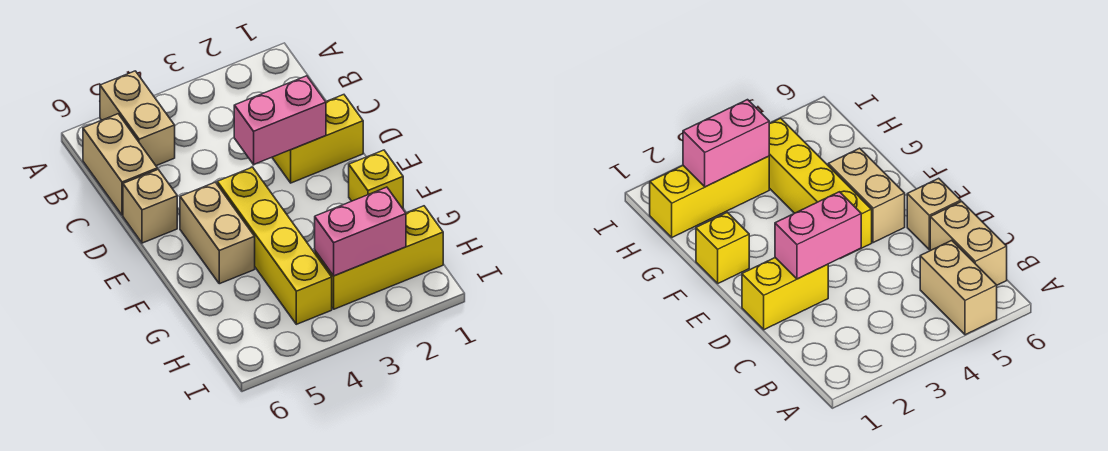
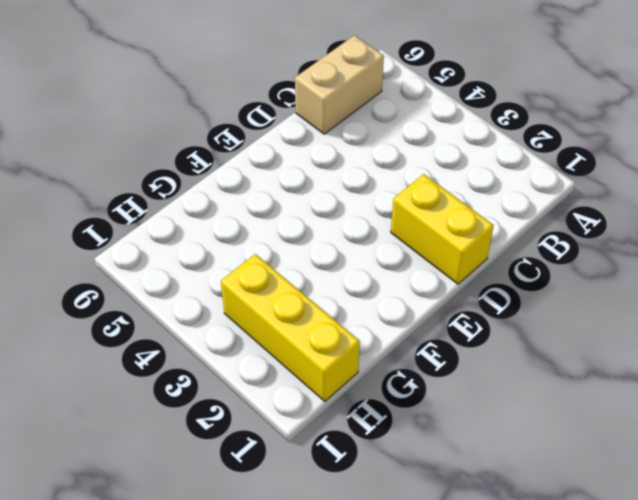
none -> tan 1x2 brick [100,71,175,166]
none -> tan 1x1 brick [123,169,177,243]

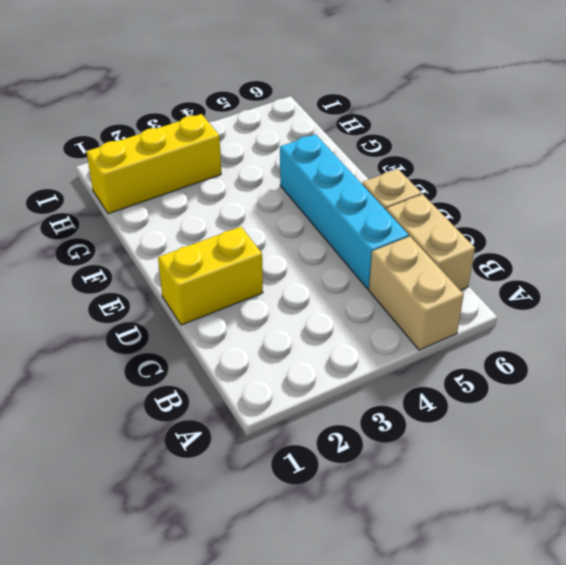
cyan 1x4 brick [280,134,409,289] -> tan 1x2 brick [180,182,255,284]
none -> yellow 1x4 brick [217,167,332,324]
none -> yellow 1x1 brick [349,150,403,209]

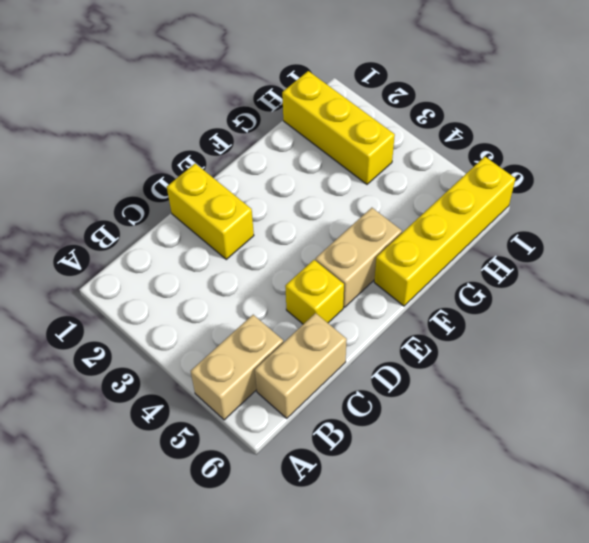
yellow 1x1 brick [285,260,344,324] -> yellow 1x1 brick moved to [349,150,403,209]
yellow 1x4 brick [374,157,515,306] -> yellow 1x4 brick moved to [217,167,332,324]
none -> tan 1x1 brick [123,169,177,243]
none -> pink 1x2 brick [234,76,326,164]

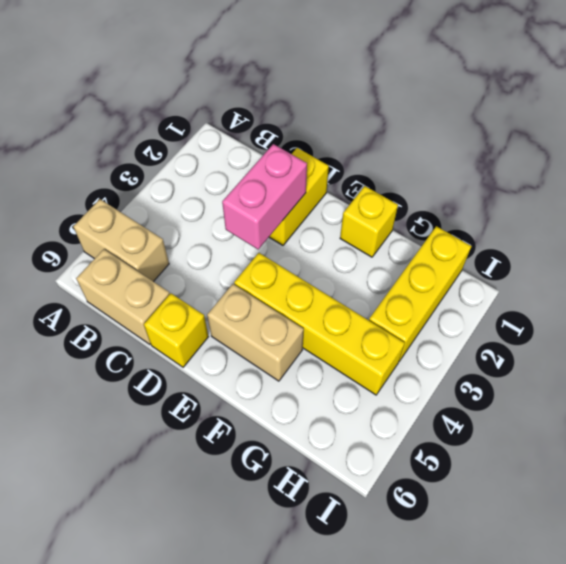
yellow 1x1 brick [144,293,208,367] -> tan 1x1 brick [123,169,177,243]
none -> pink 1x2 brick [315,187,406,276]

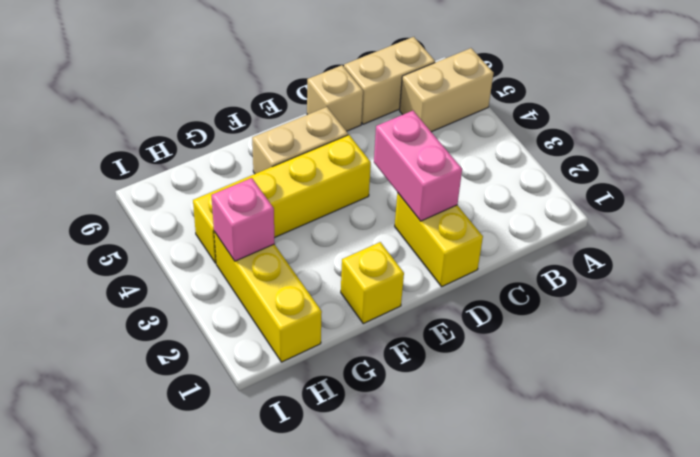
pink 1x1 brick [211,178,275,261] -> pink 1x2 brick [315,187,406,276]

